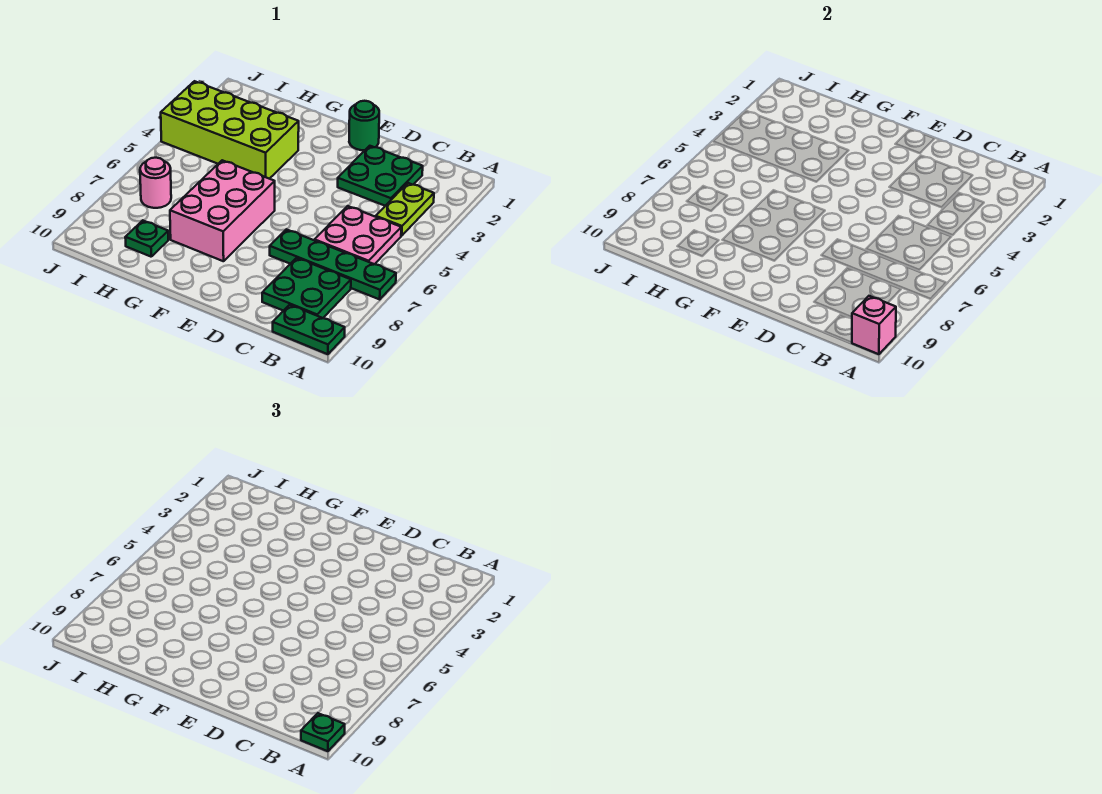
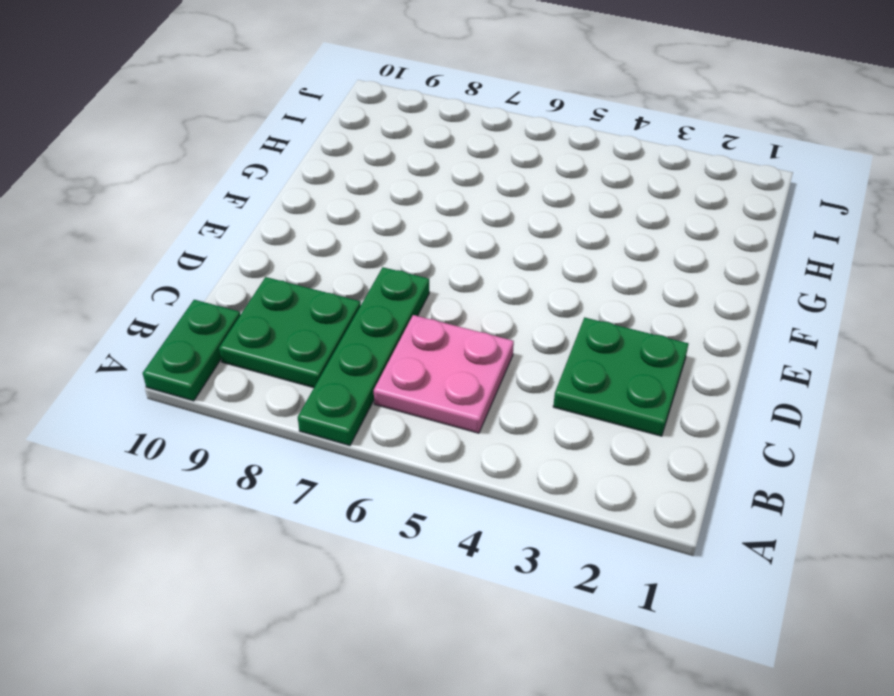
none -> lime 1x2 plate [376,183,434,236]
none -> green 1x1 round brick [349,101,379,150]
none -> pink 2x3 brick [170,160,275,261]

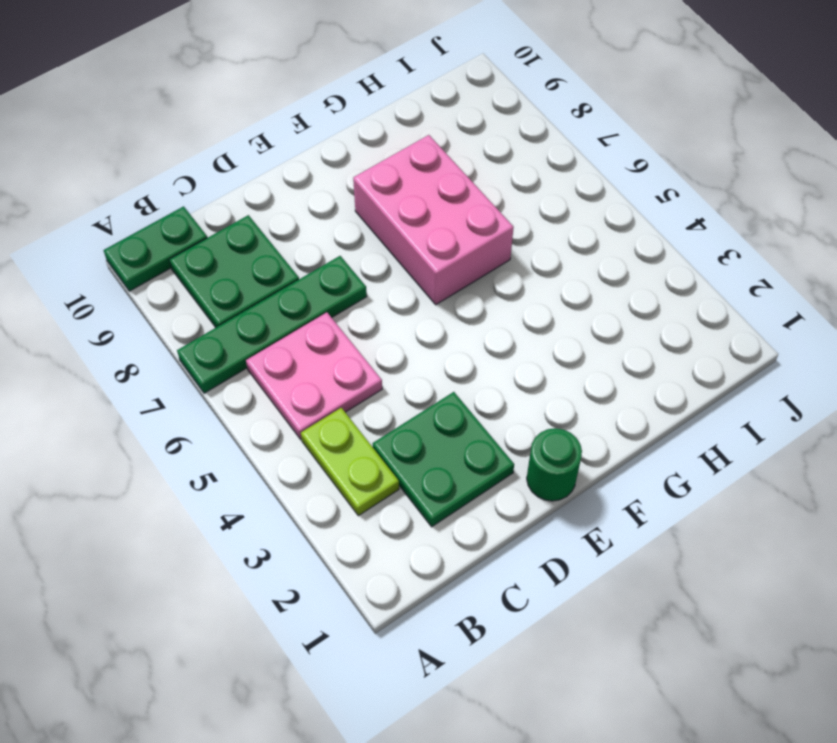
none -> lime 2x4 brick [161,81,299,179]
none -> green 1x1 plate [125,220,168,257]
none -> pink 1x1 round brick [140,158,171,208]

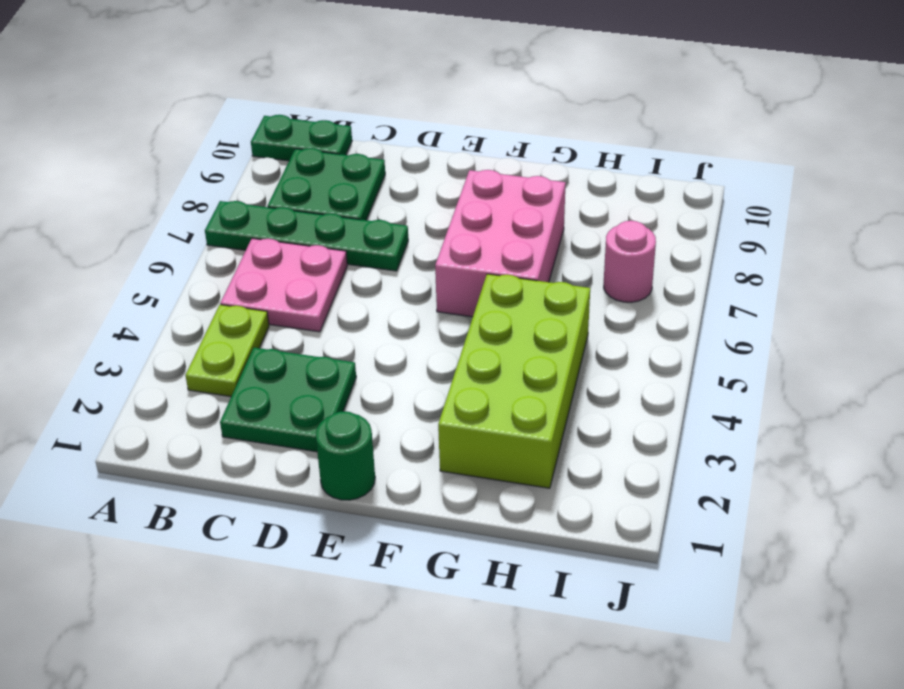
lime 2x4 brick [438,274,590,488] -> lime 2x4 brick turned to [161,81,299,179]
none -> green 1x1 plate [125,220,168,257]
none -> pink 1x1 brick [852,296,896,354]
none -> green 1x1 plate [301,713,345,751]

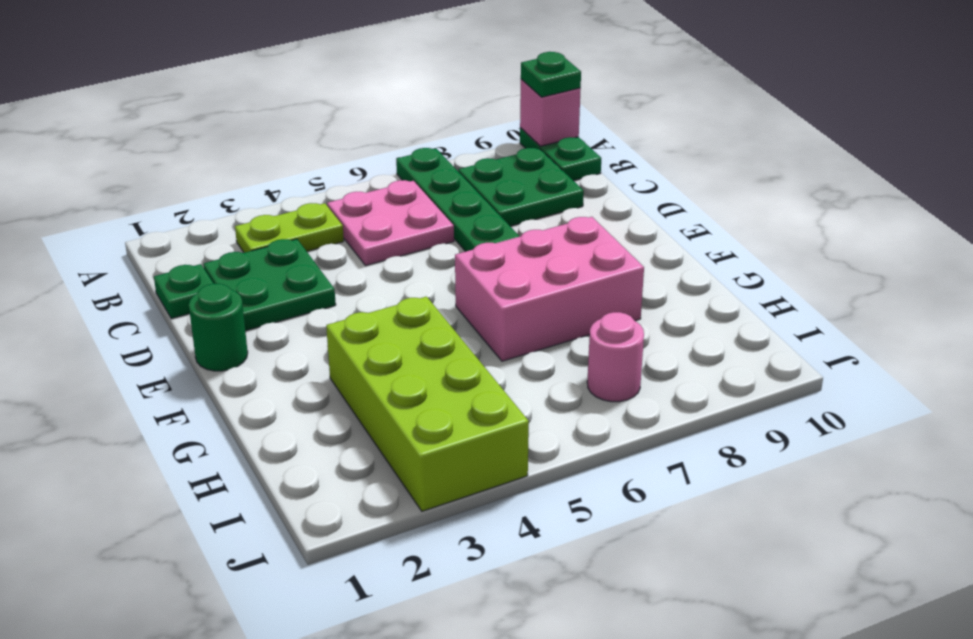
green 1x1 plate [154,264,214,319] -> green 1x1 plate moved to [125,220,168,257]

